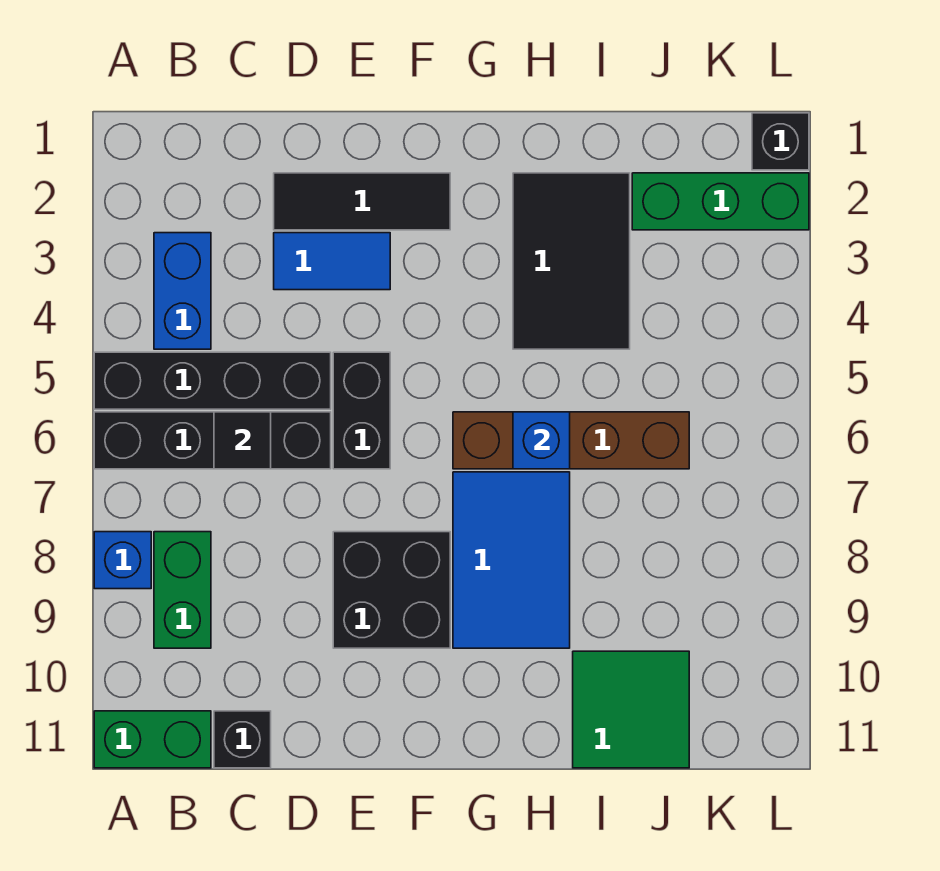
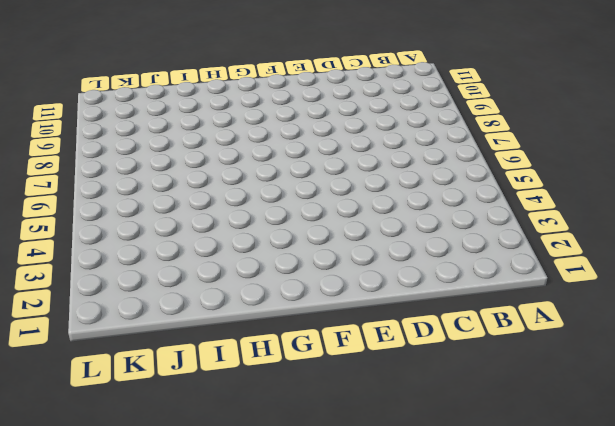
none -> black 1x4 brick [94,352,331,409]
none -> black 1x4 brick [94,412,331,469]
none -> blue 1x1 brick [94,532,151,589]

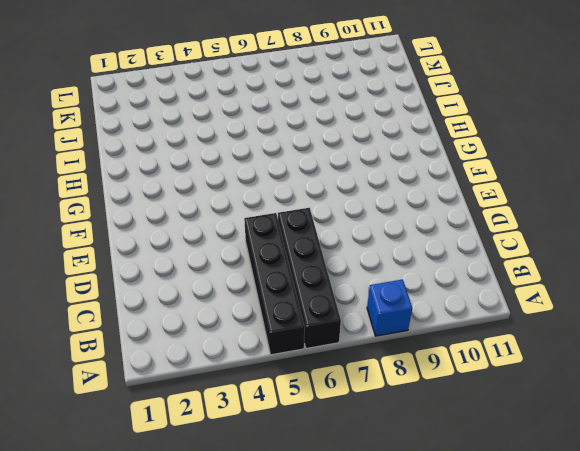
none -> green 1x2 brick [94,711,211,768]
none -> blue 1x2 brick [154,233,211,349]
none -> green 1x2 brick [154,532,211,648]

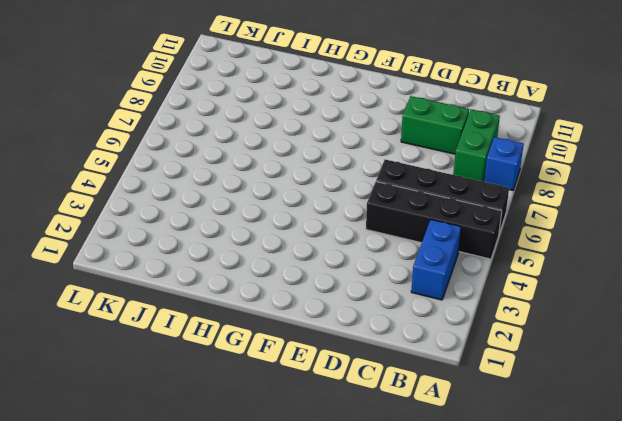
green 1x2 brick [401,96,469,154] -> green 1x2 brick moved to [94,711,211,768]
none -> black 1x1 brick [214,711,271,768]
none -> black 1x3 tile [274,173,450,230]
none -> blue 1x2 tile [274,233,390,290]

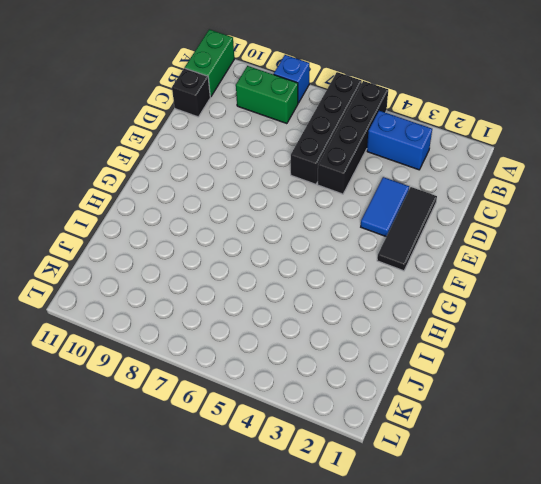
none -> black 1x2 brick [333,352,390,469]
none -> black 2x2 brick [333,532,450,648]
none -> brown 1x4 brick [453,412,689,469]

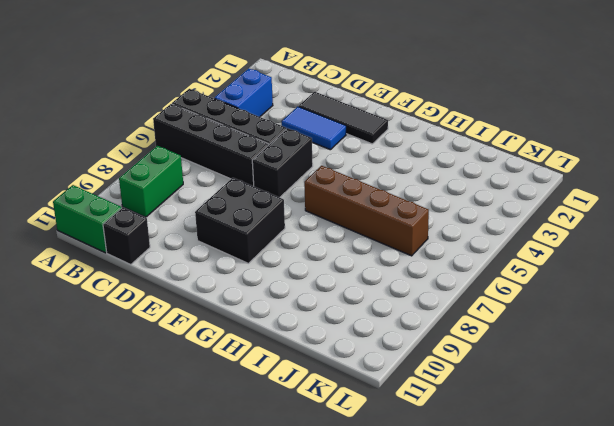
none -> blue 1x1 brick [94,532,151,589]
none -> blue 2x3 tile [453,472,570,648]
none -> black 2x3 tile [513,173,630,349]

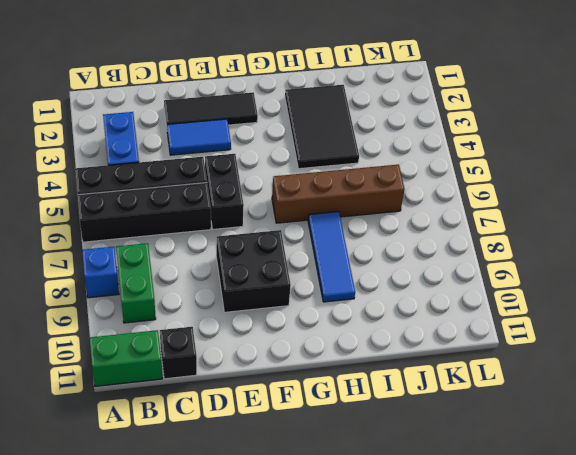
blue 1x3 tile [308,212,355,302] -> blue 2x3 tile [453,472,570,648]
none -> green 2x2 tile [573,651,689,768]
none -> green 1x3 brick [632,173,809,230]
none -> black 1x1 brick [752,113,809,170]

